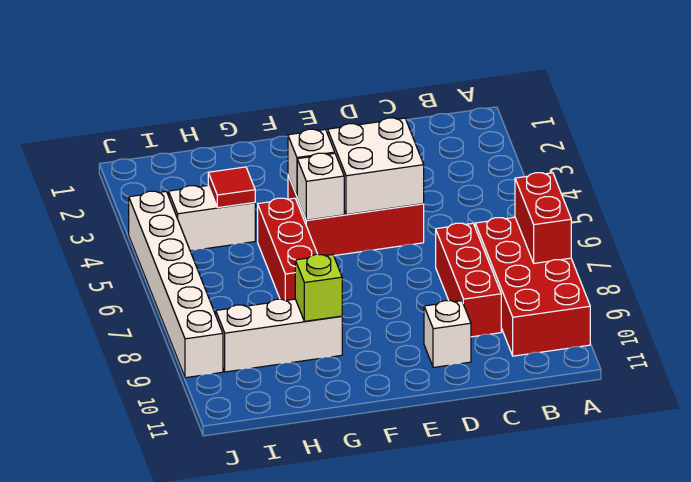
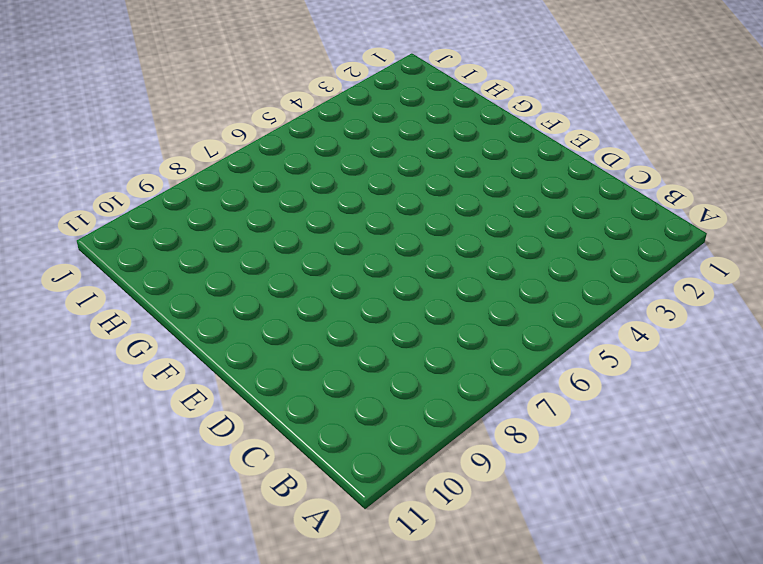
none -> red 2x4 brick [475,217,590,356]
none -> red 1x3 brick [436,223,501,337]
none -> red 2x3 brick [288,176,424,256]

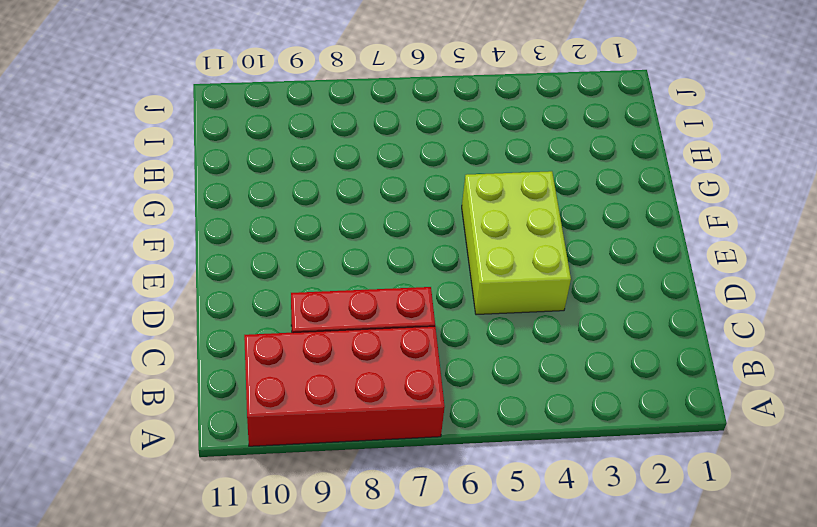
lime 2x3 brick [462,171,571,315] -> red 2x3 brick [288,176,424,256]
none -> white 1x1 brick [424,301,471,368]
none -> red 1x3 brick [258,198,317,300]
none -> white 1x3 brick [216,299,342,372]

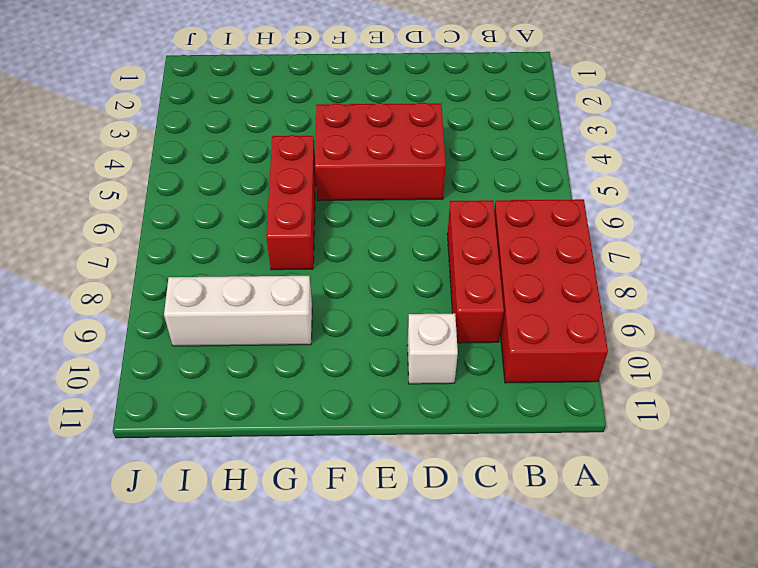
none -> white 1x2 brick [169,186,255,251]
none -> white 1x6 brick [129,191,223,378]
none -> red 1x2 brick [515,173,571,263]

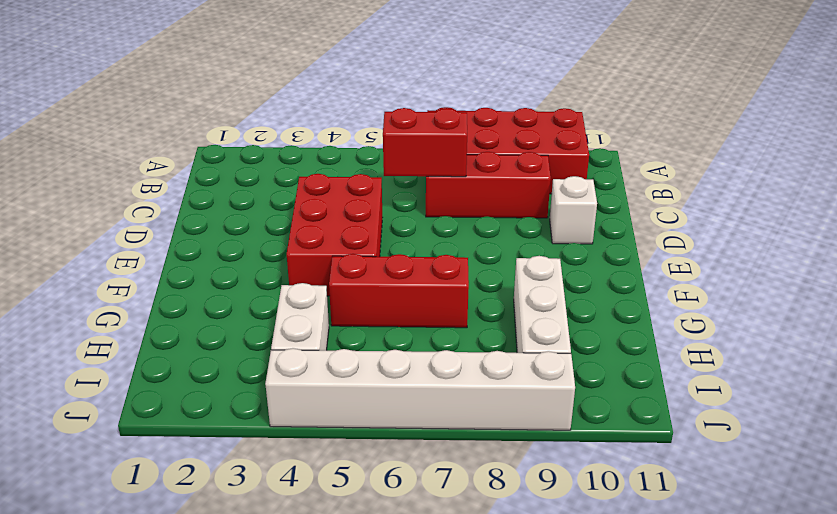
red 1x2 brick [383,108,467,177] -> red 1x2 brick moved to [515,173,571,263]
none -> white 2x2 brick [328,118,424,215]
none -> white 1x1 brick [288,129,335,196]
none -> white 1x1 brick [297,153,344,220]

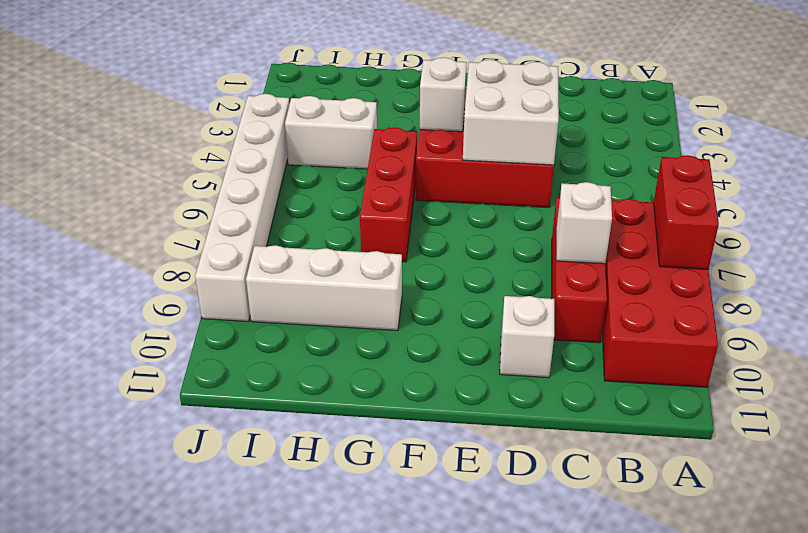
white 1x1 brick [557,182,612,264] -> white 1x1 brick moved to [297,153,344,220]
none -> lime 1x1 brick [295,254,342,321]
none -> red 1x1 tile [208,167,255,208]

